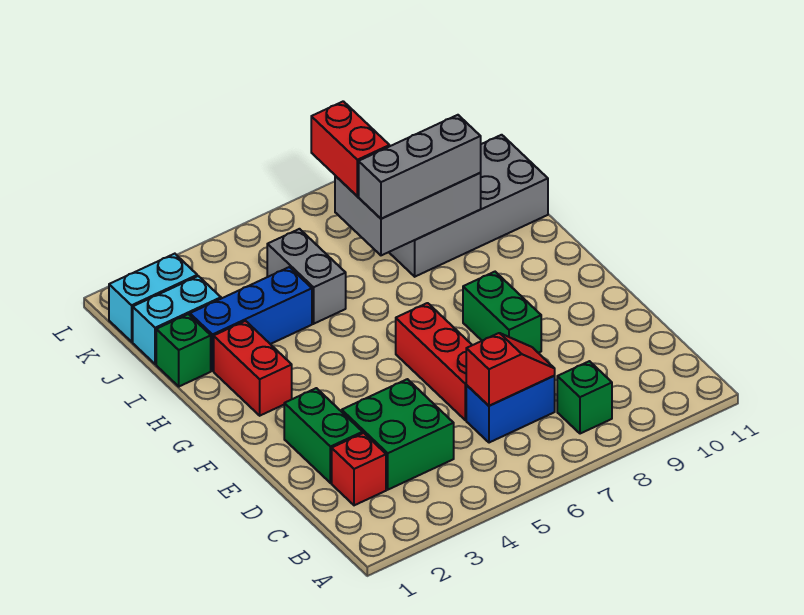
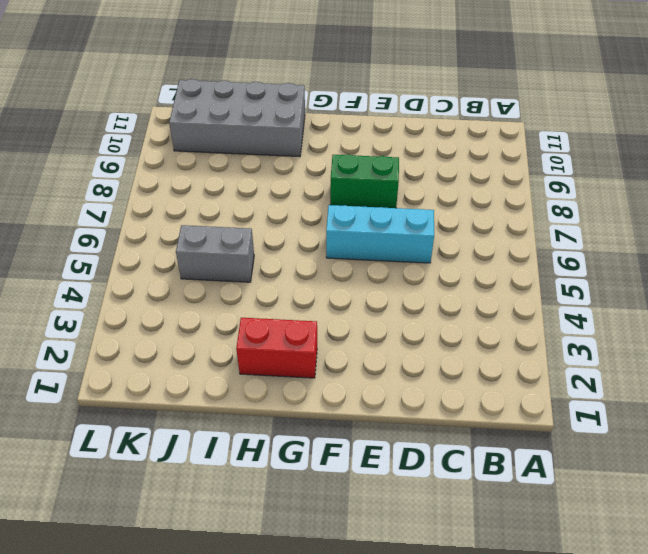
cyan 1x3 brick [326,205,434,263] -> red 1x3 brick [396,303,472,420]
grey 2x4 brick [169,79,305,157] -> grey 2x4 brick turned to [389,135,548,277]
none -> green 1x1 brick [557,361,612,434]
none -> red 1x1 brick [332,433,386,505]
none -> green 2x2 brick [342,379,454,490]

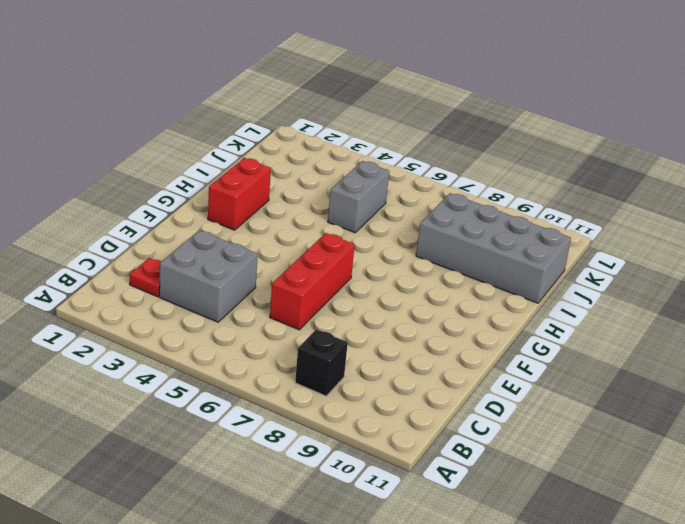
black 1x1 brick [295,329,348,396] -> green 1x1 brick [557,361,612,434]
red 1x1 plate [130,258,161,297] -> red 1x1 brick [332,433,386,505]
grey 2x2 brick [159,230,258,322] -> green 2x2 brick [342,379,454,490]
none -> blue 1x2 brick [466,376,555,443]
none -> green 1x2 brick [284,388,363,483]
none -> green 1x2 brick [463,272,541,353]

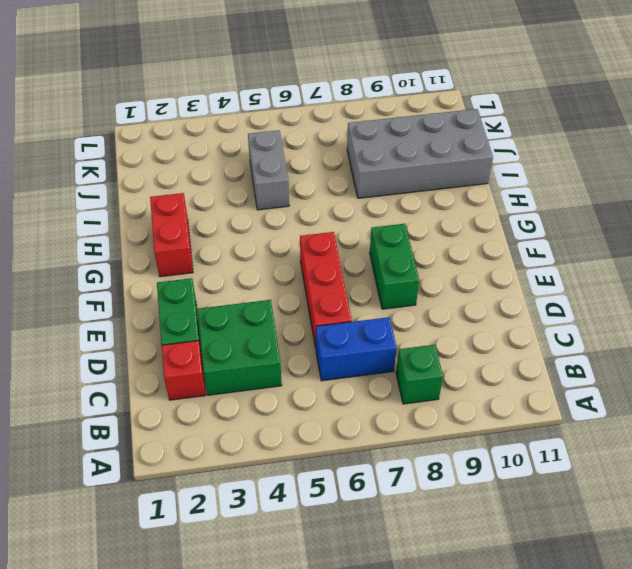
none -> green 1x1 brick [156,314,211,386]
none -> blue 1x3 brick [190,267,312,371]
none -> cyan 1x2 brick [133,276,221,364]

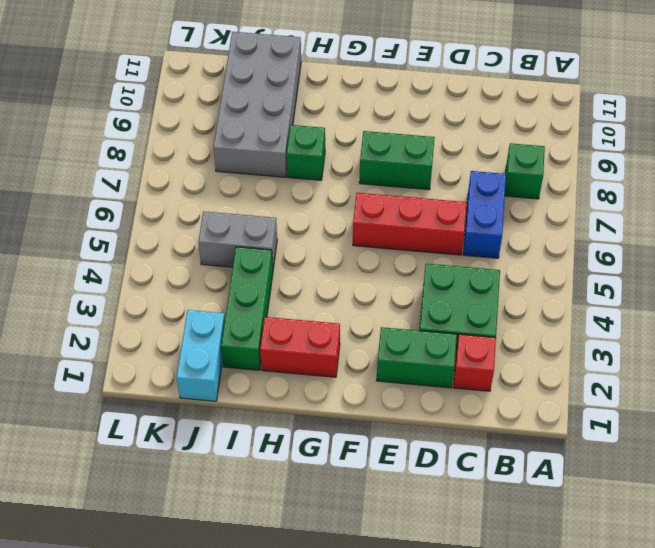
green 1x1 brick [287,125,325,180] -> green 1x1 brick moved to [156,314,211,386]
green 1x3 brick [221,247,273,370] -> blue 1x3 brick [190,267,312,371]
none -> cyan 1x2 brick [109,254,197,342]
none -> red 1x2 slope [466,333,555,406]
none -> grey 2x3 brick [335,173,481,255]

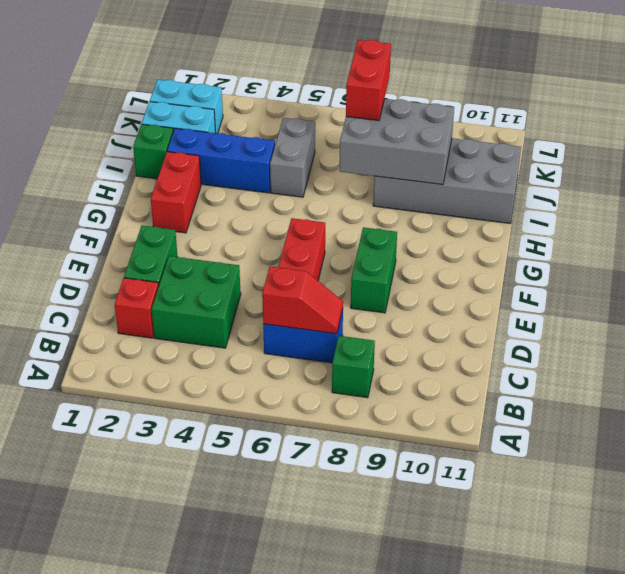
none -> grey 1x3 brick [359,115,481,219]

